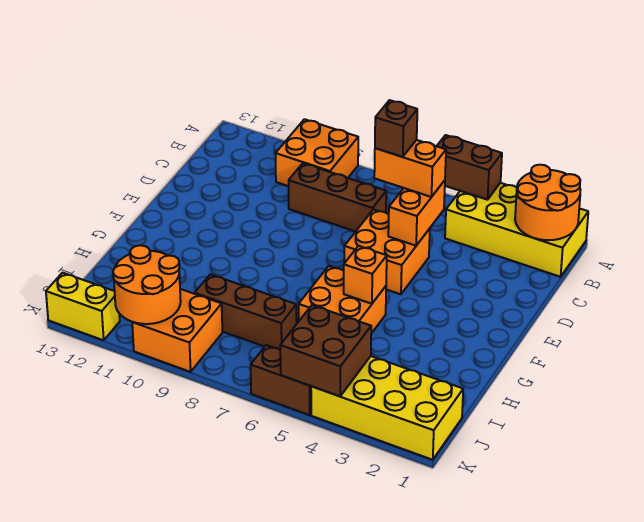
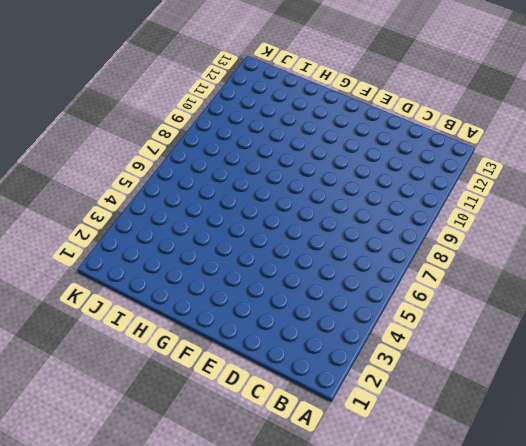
none -> yellow 2x4 brick [445,183,588,277]
none -> orange 2x2 brick [276,119,358,186]
none -> brown 1x3 brick [289,163,386,232]

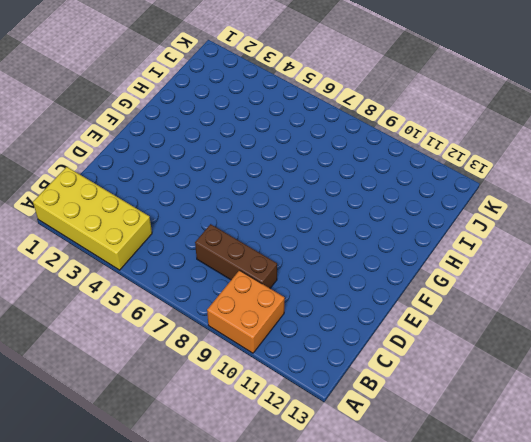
none -> orange 2x2 brick [344,210,430,294]
none -> orange 2x2 brick [299,266,386,333]
none -> brown 1x3 brick [195,274,297,350]

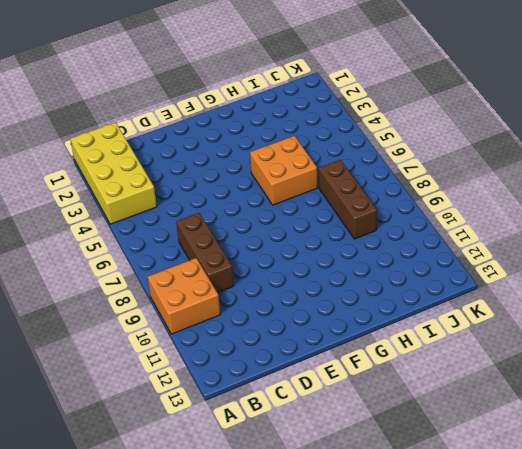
none -> orange 2x2 brick [344,210,430,294]
none -> yellow 2x4 brick [311,356,463,460]
none -> orange 2x2 brick [132,289,222,372]

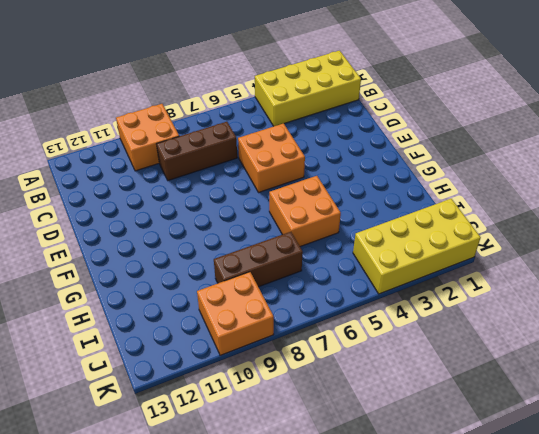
none -> brown 1x2 brick [251,345,311,415]
none -> yellow 1x2 brick [46,273,120,340]
none -> orange 2x2 round brick [515,165,580,240]

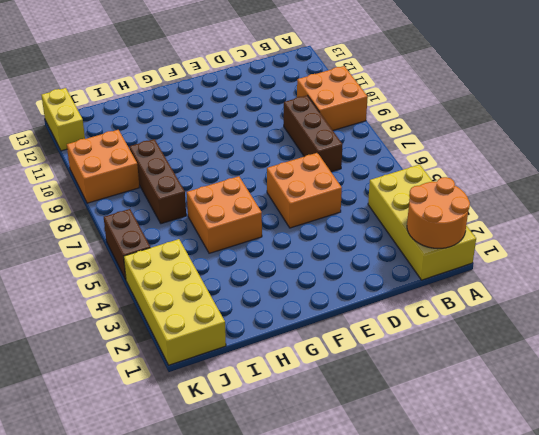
none -> brown 1x2 brick [437,135,502,200]
none -> orange 1x2 brick [388,180,445,246]
none -> orange 1x1 brick [344,246,387,304]

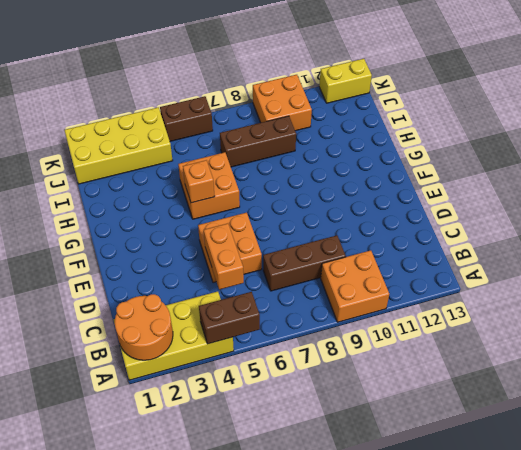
none -> brown 2x2 brick [280,305,371,396]
none -> orange 2x2 round brick [113,245,181,324]
none -> orange 1x2 brick [374,140,446,197]

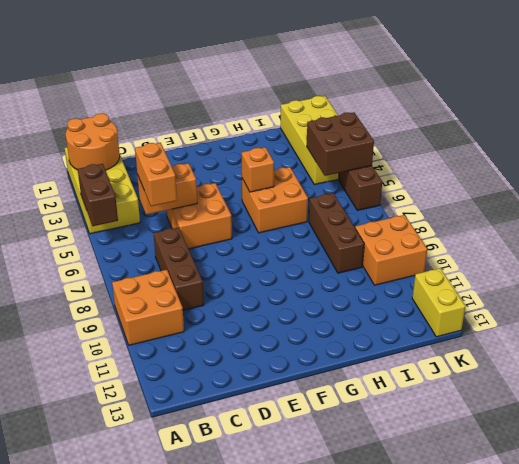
none -> orange 2x2 round brick [113,245,181,324]
none -> brown 1x1 brick [375,100,417,157]

